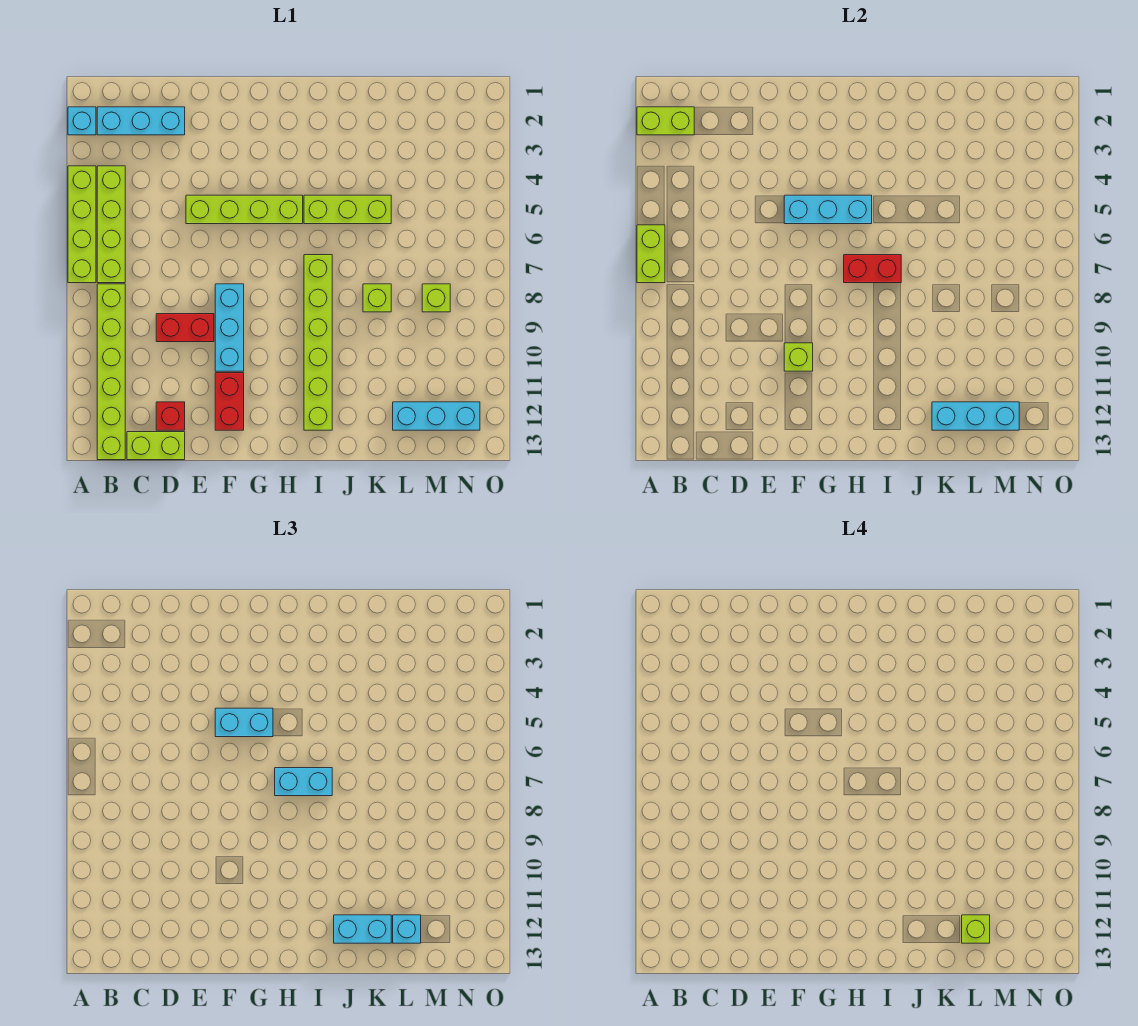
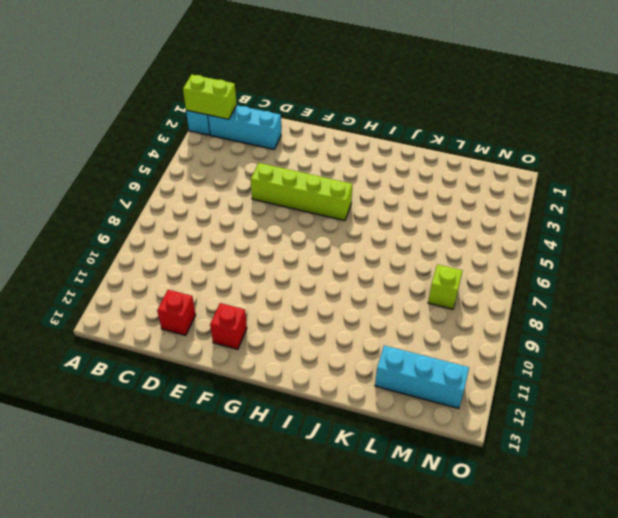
red 1x1 brick [210,303,247,349] -> red 1x2 brick [215,373,244,430]
none -> lime 1x4 brick [68,166,96,283]
none -> lime 1x4 brick [97,166,125,283]
none -> lime 1x6 brick [97,284,125,460]

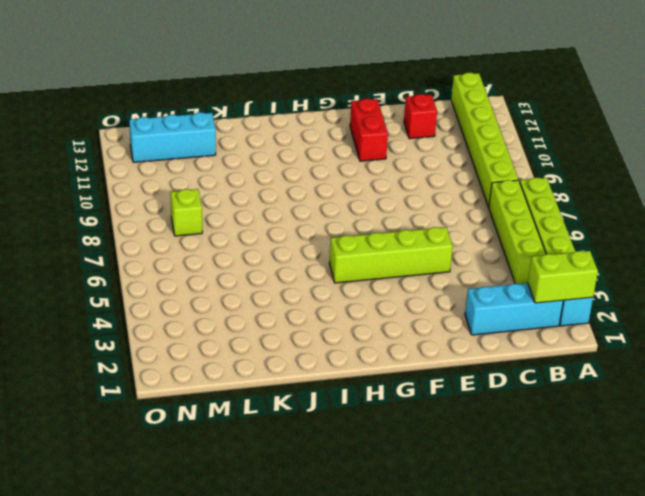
none -> lime 1x2 brick [127,432,185,460]
none -> red 1x2 brick [156,314,214,342]
none -> cyan 1x3 brick [215,284,244,371]

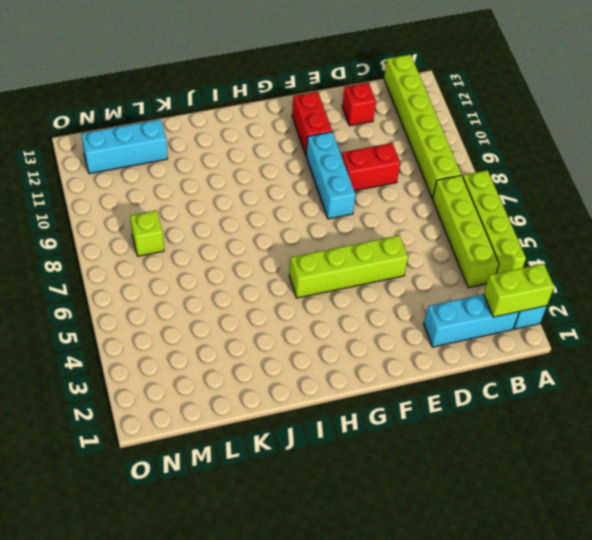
none -> lime 1x2 brick [127,432,185,460]
none -> lime 1x3 brick [304,195,391,224]
none -> lime 1x6 brick [304,255,332,430]

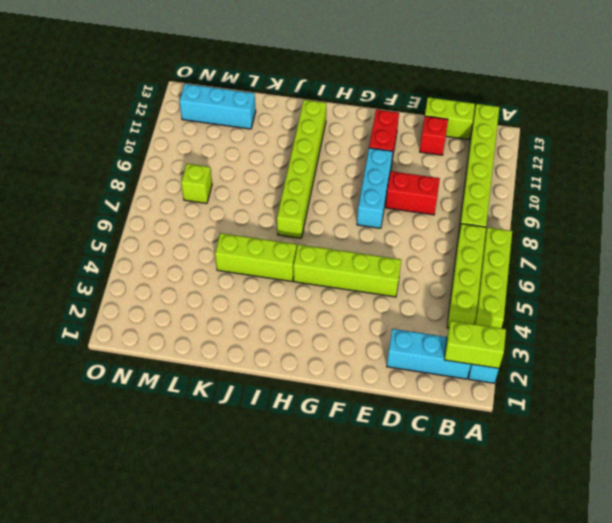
none -> lime 1x1 brick [363,284,391,312]
none -> lime 1x2 brick [637,225,665,283]
none -> cyan 1x3 brick [784,195,872,224]

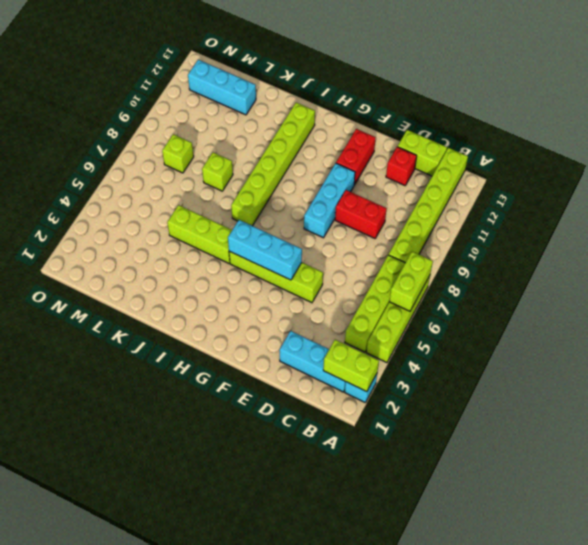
none -> lime 1x1 brick [784,343,813,371]
none -> red 1x2 brick [844,255,901,283]
none -> cyan 1x3 brick [932,402,1019,430]

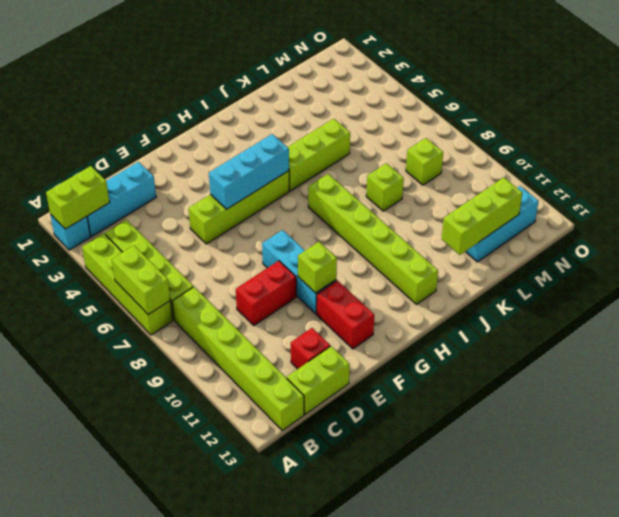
lime 1x3 brick [442,178,523,255] -> cyan 1x3 brick [932,402,1019,430]
none -> red 1x2 brick [844,255,901,283]
none -> cyan 1x2 brick [215,708,273,737]
none -> cyan 1x2 brick [275,768,332,796]

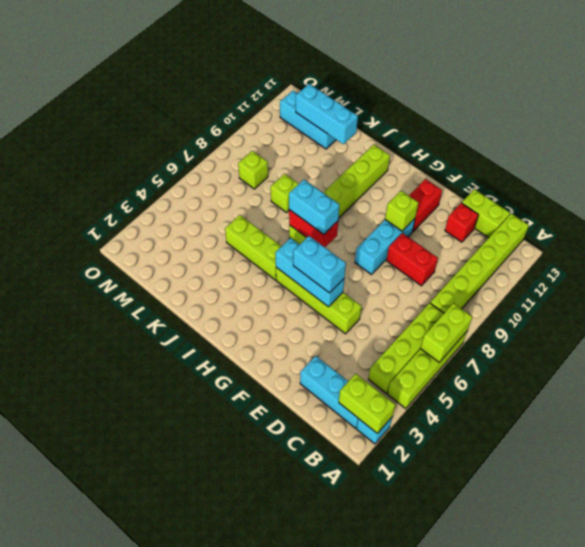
none -> cyan 1x2 brick [334,915,391,943]
none -> cyan 1x1 brick [393,915,421,943]
none -> lime 1x1 brick [962,915,990,943]

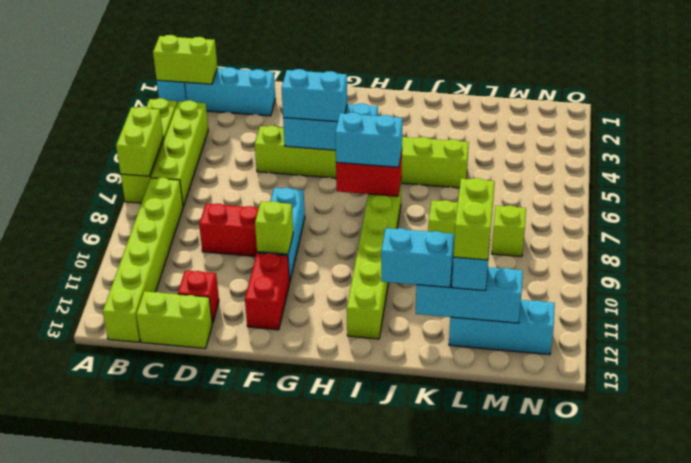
lime 1x2 brick [453,178,495,260] -> lime 1x1 brick [962,915,990,943]

